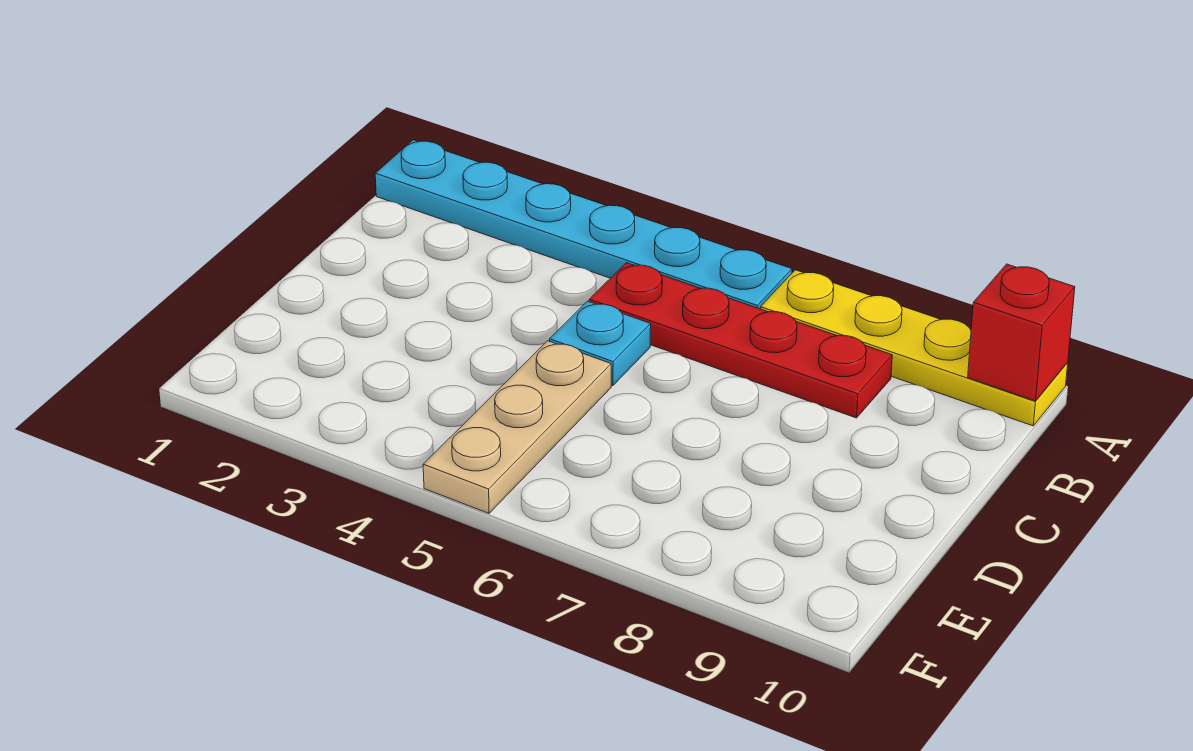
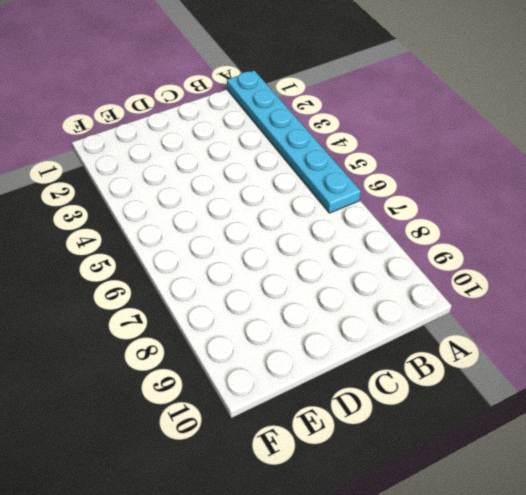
none -> yellow 1x4 plate [760,270,1068,426]
none -> red 1x4 plate [589,263,892,418]

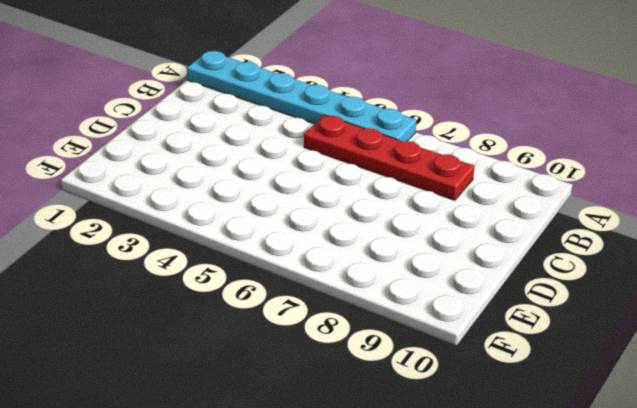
none -> yellow 1x4 plate [760,270,1068,426]
none -> cyan 1x1 plate [550,301,651,386]

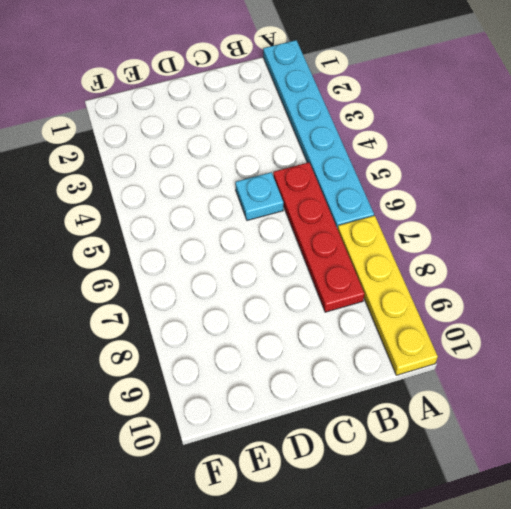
none -> tan 1x3 plate [423,341,611,513]
none -> red 1x1 brick [968,264,1075,401]

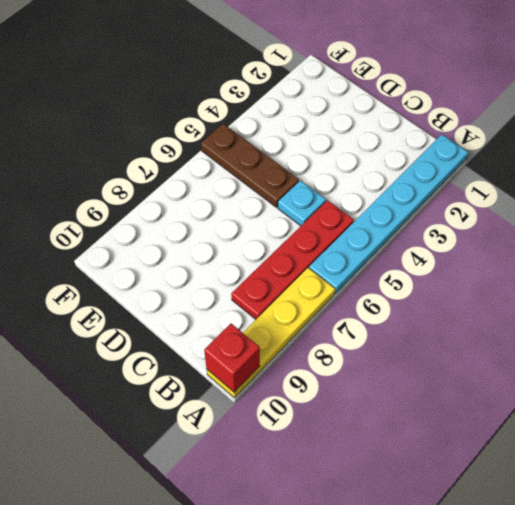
brown 1x3 plate [201,124,299,207] -> tan 1x3 plate [423,341,611,513]

